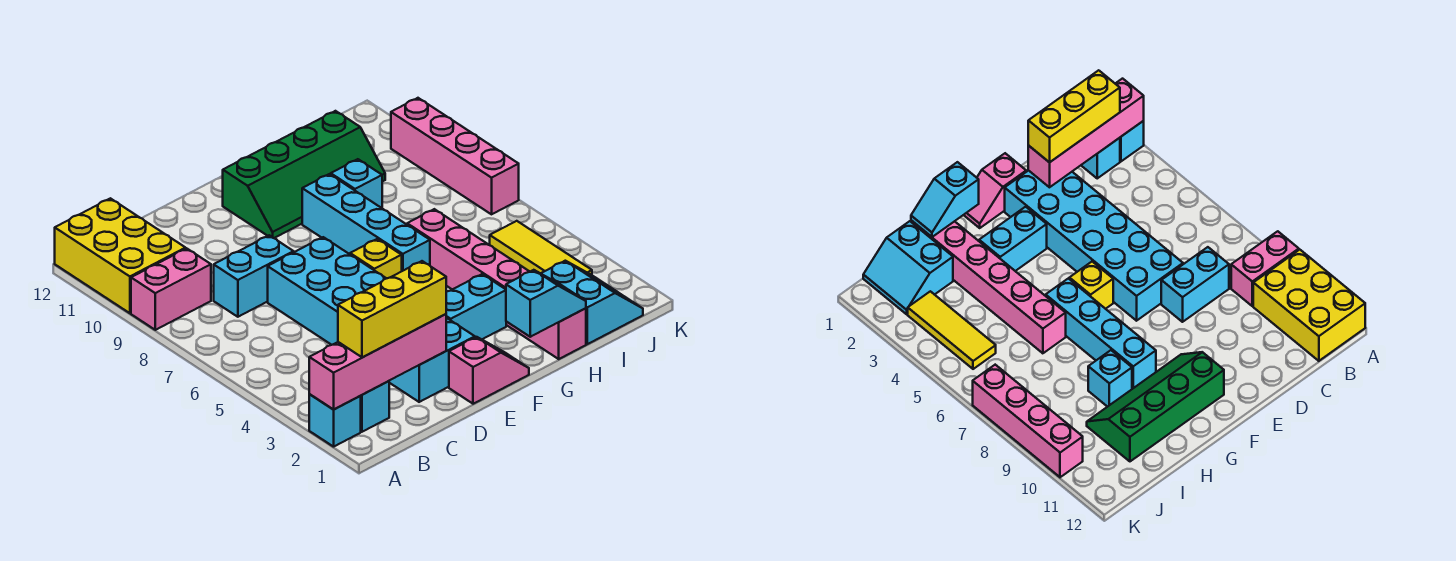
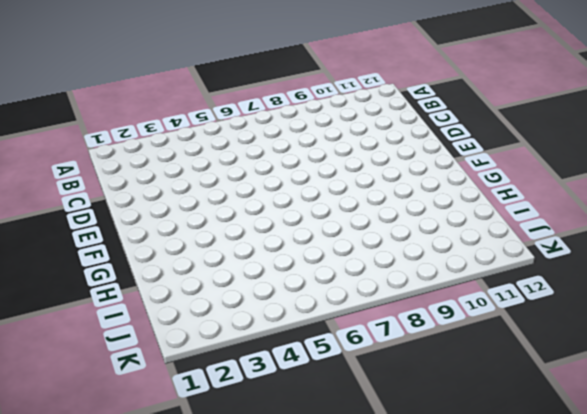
none -> cyan 1x1 brick [309,394,361,447]
none -> pink 1x2 brick [131,248,211,330]
none -> yellow 2x3 brick [55,198,186,313]

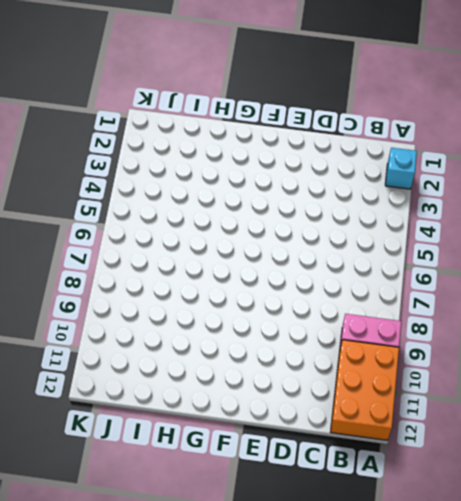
orange 2x3 brick [331,340,399,440] -> yellow 2x3 brick [55,198,186,313]
none -> cyan 1x1 brick [361,381,389,432]
none -> cyan 1x2 brick [214,235,294,317]
none -> cyan 2x6 brick [268,237,475,402]

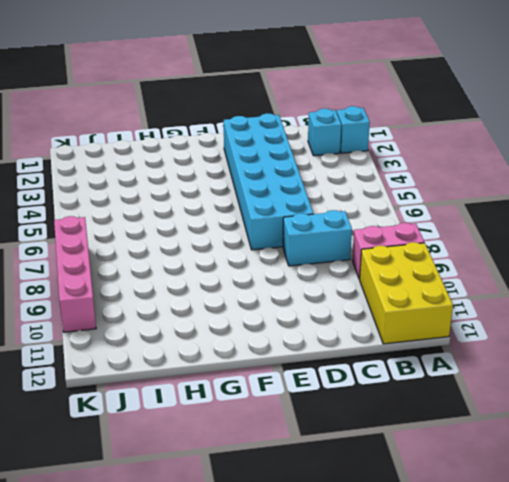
none -> pink 1x2 slope [449,337,529,404]
none -> cyan 1x2 brick [446,274,506,339]
none -> yellow 1x1 brick [350,239,402,278]

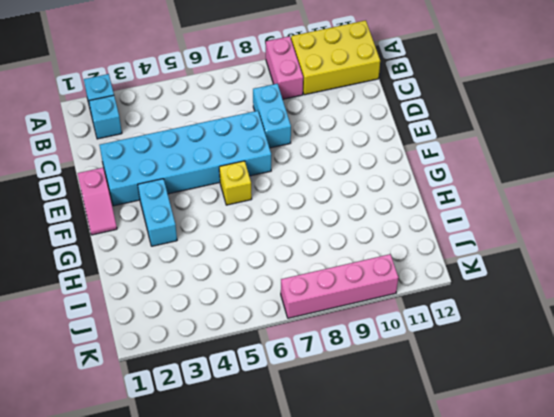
none -> green 2x4 slope [223,111,385,238]
none -> cyan 1x4 brick [302,174,430,271]
none -> pink 1x6 brick [407,209,586,359]

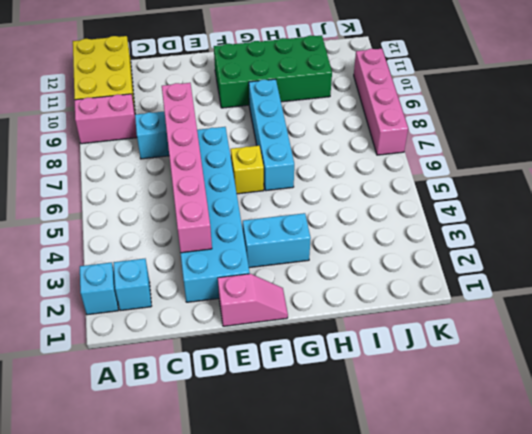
pink 1x6 brick [162,83,212,253] -> pink 1x6 brick moved to [407,209,586,359]
green 2x4 brick [214,35,332,108] -> green 2x4 slope [223,111,385,238]
none -> cyan 1x1 brick [331,159,382,208]
none -> cyan 2x2 slope [541,261,643,344]
none -> yellow 1x3 tile [490,221,592,275]

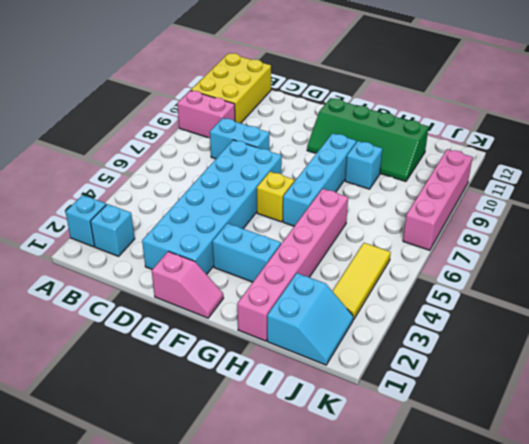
none -> pink 1x4 brick [309,314,446,410]
none -> cyan 1x2 slope [506,270,586,337]
none -> yellow 1x3 brick [338,261,446,357]

